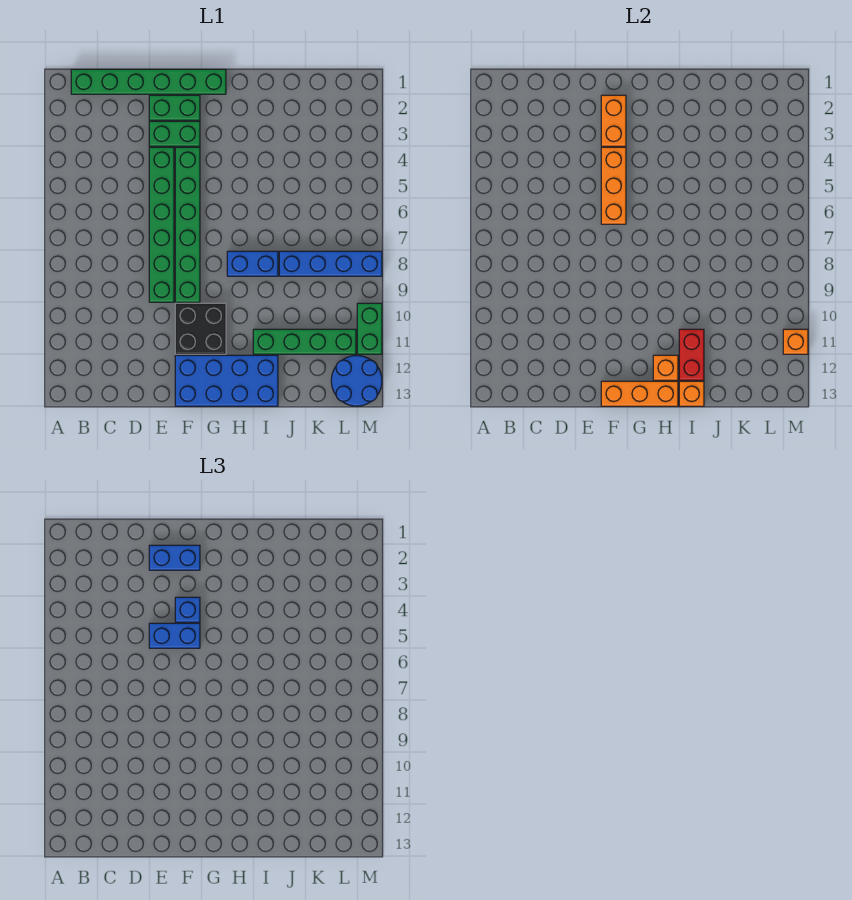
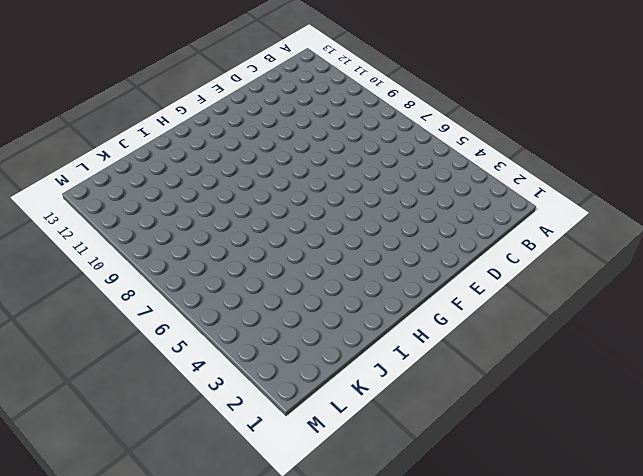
none -> green 1x6 brick [71,69,226,94]
none -> green 1x2 brick [149,95,200,120]
none -> green 1x2 brick [149,121,200,146]

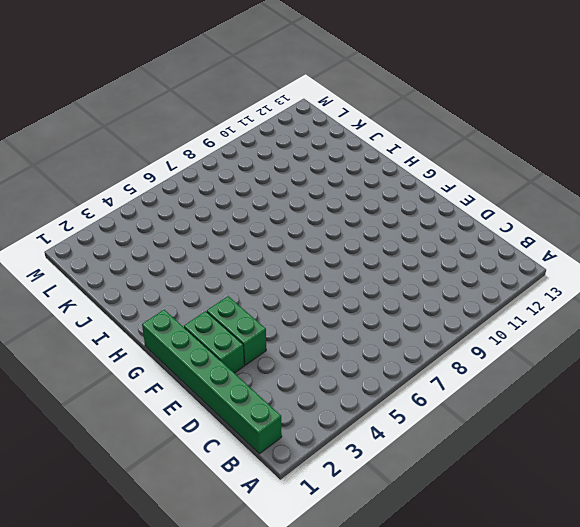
none -> green 1x6 brick [149,147,174,302]
none -> green 1x6 brick [175,147,200,302]
none -> black 2x2 brick [175,303,226,354]

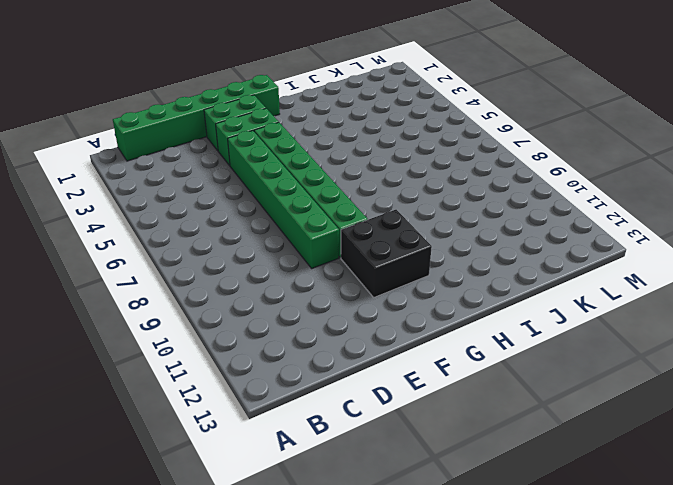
none -> blue 2x4 brick [175,355,278,406]
none -> blue 1x2 brick [227,251,278,276]
none -> green 1x4 brick [253,329,356,354]

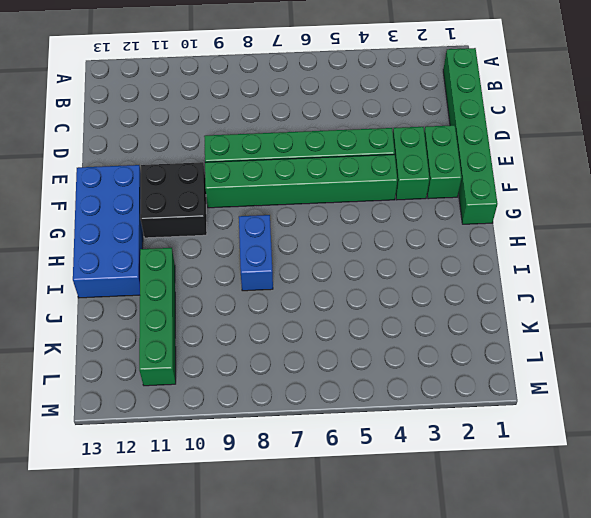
none -> blue 1x4 brick [279,251,382,276]
none -> blue 2x2 round brick [331,355,382,406]
none -> green 1x2 brick [357,303,382,354]

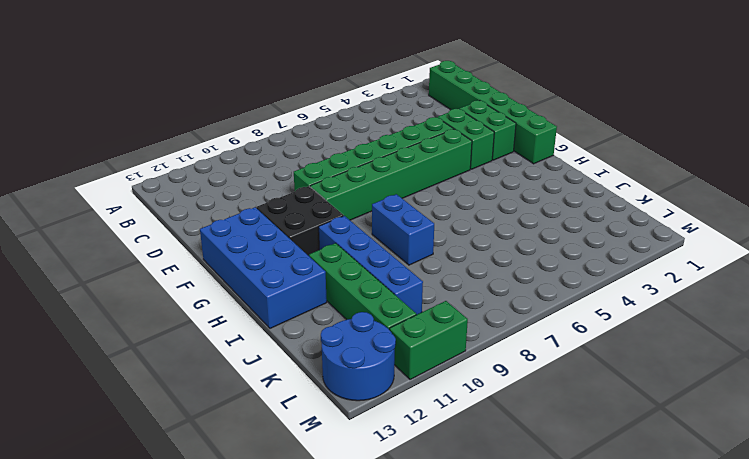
blue 1x4 brick [319,216,423,315] -> blue 1x4 brick moved to [279,251,382,276]
none -> orange 1x2 brick [601,95,626,146]
none -> orange 1x3 brick [601,147,626,224]
none -> orange 1x3 brick [601,381,678,406]

